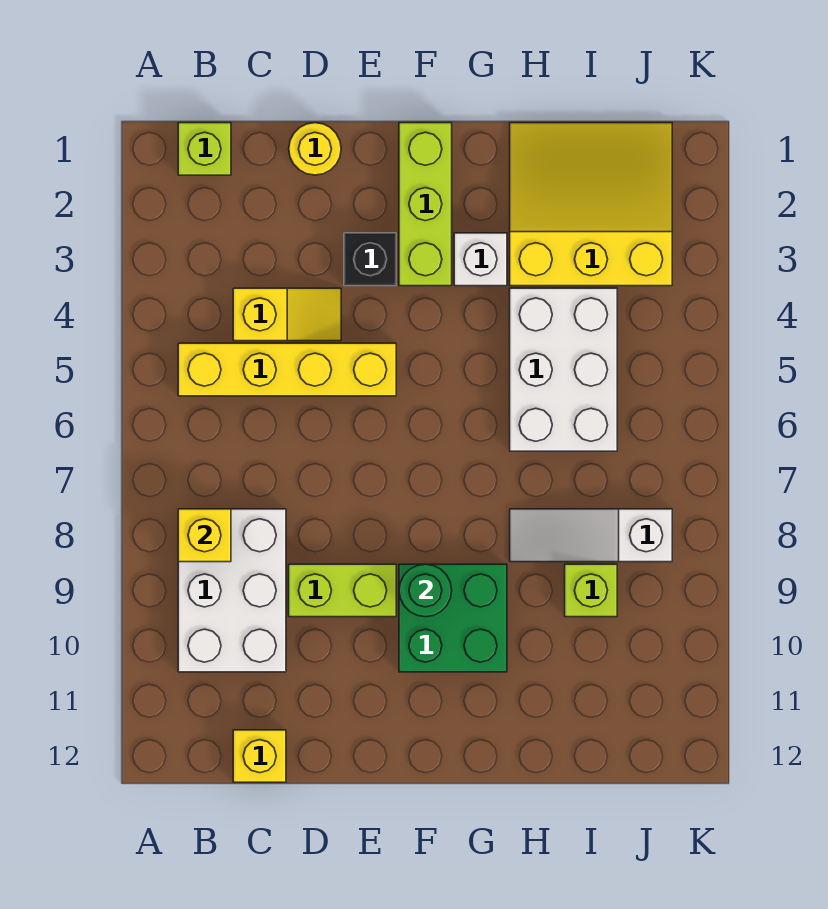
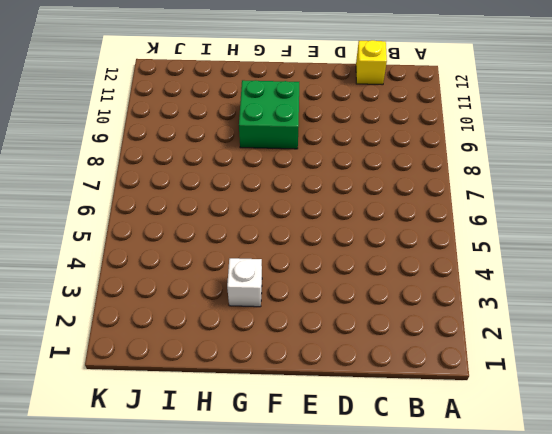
none -> lime 1x1 brick [178,123,231,175]
none -> yellow 1x4 brick [178,343,396,396]
none -> white 2x3 brick [178,509,286,672]

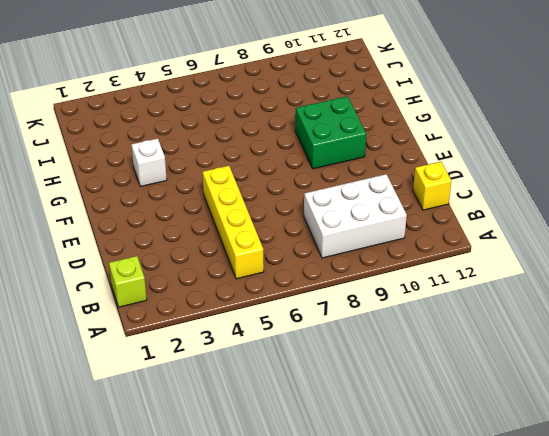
none -> yellow 1x2 slope [233,288,341,341]
none -> yellow 1x1 round brick [289,123,341,175]
none -> lime 1x2 brick [289,564,396,617]

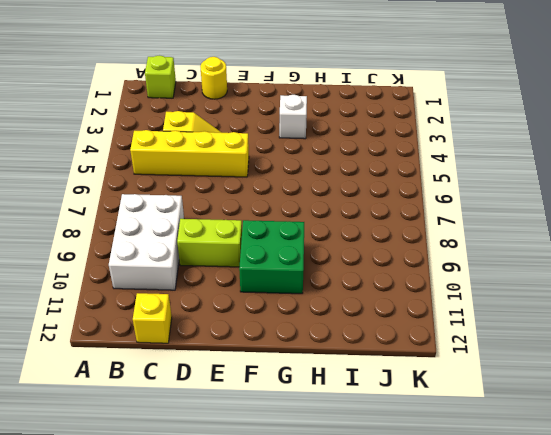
none -> black 1x1 brick [344,233,396,286]
none -> lime 1x3 brick [399,123,452,286]
none -> yellow 3x3 slope [510,123,672,286]

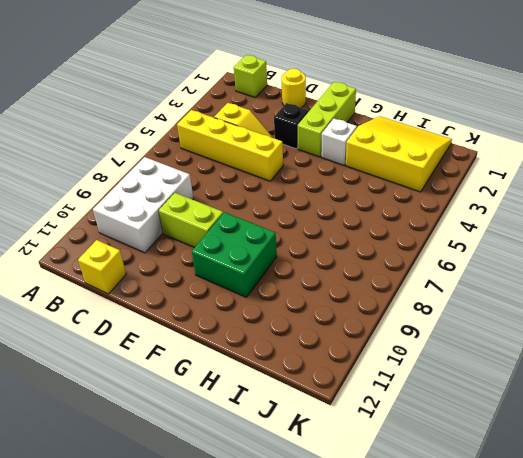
none -> white 2x3 brick [510,288,617,451]
none -> white 1x3 slope [510,509,672,562]
none -> lime 1x1 brick [565,564,617,617]

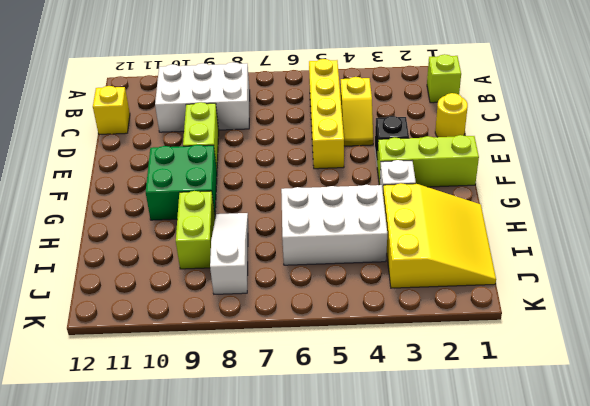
lime 1x2 brick [176,191,215,269] -> lime 1x1 brick [565,564,617,617]
none -> yellow 1x1 brick [178,509,231,562]
none -> green 1x1 round brick [399,564,452,617]

